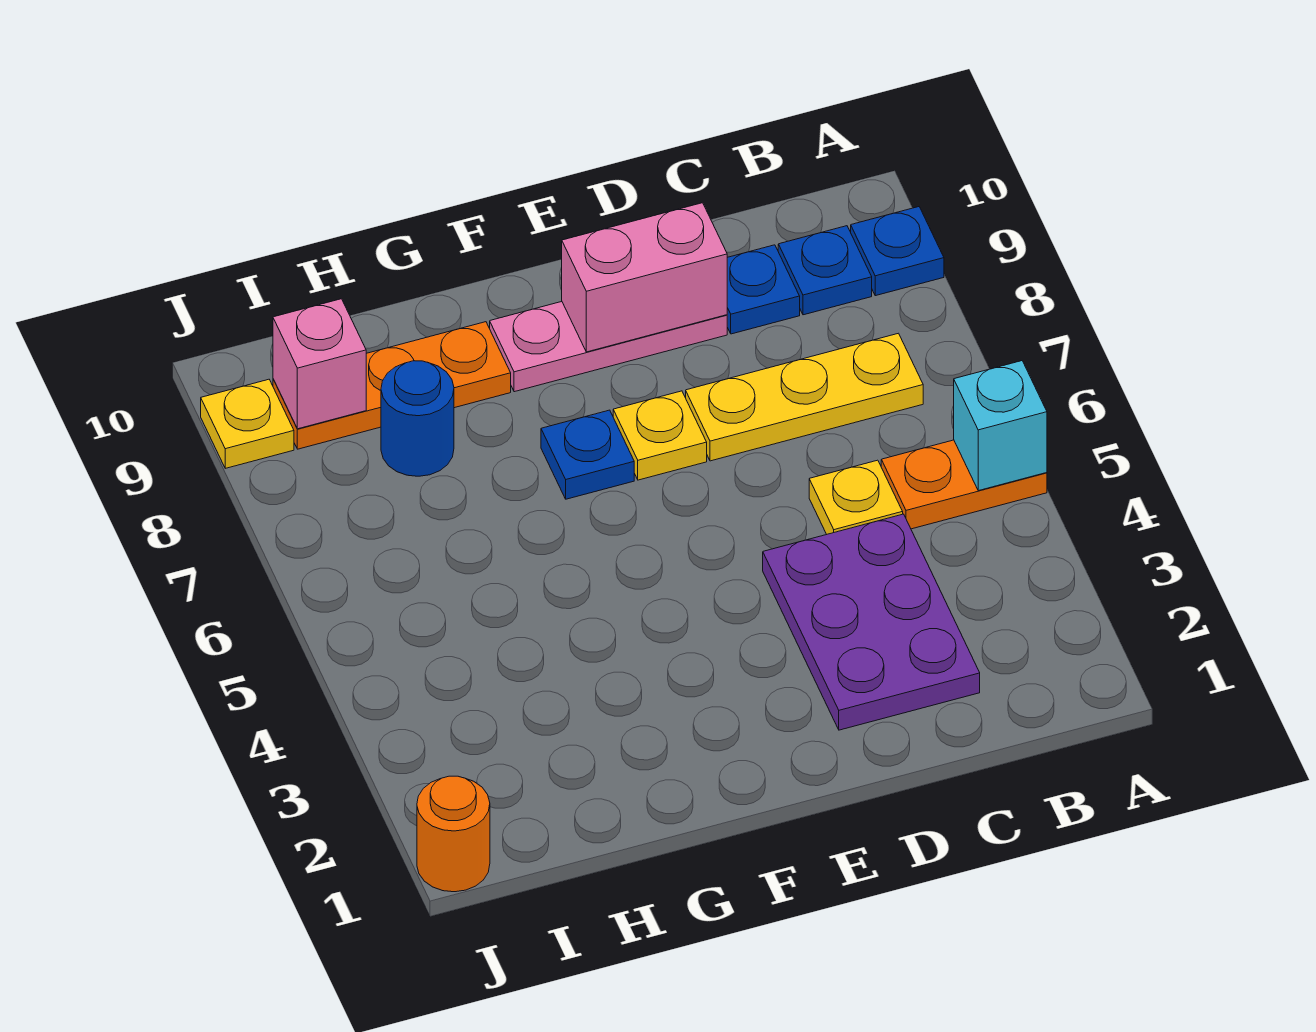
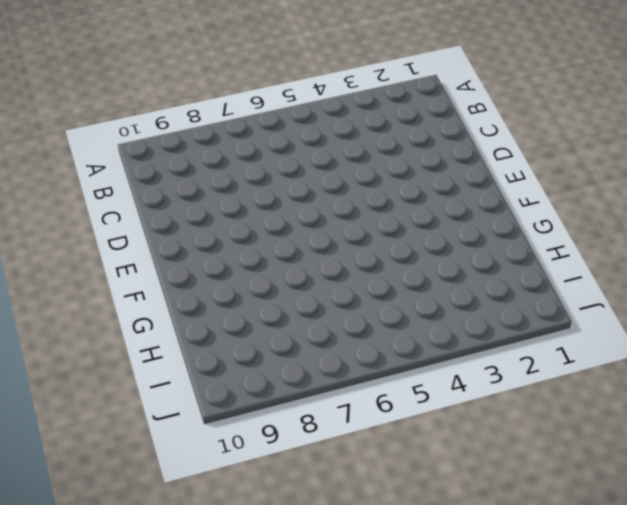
none -> orange 1x2 plate [881,440,1047,529]
none -> blue 1x1 plate [851,207,944,296]
none -> yellow 1x3 plate [686,333,923,461]

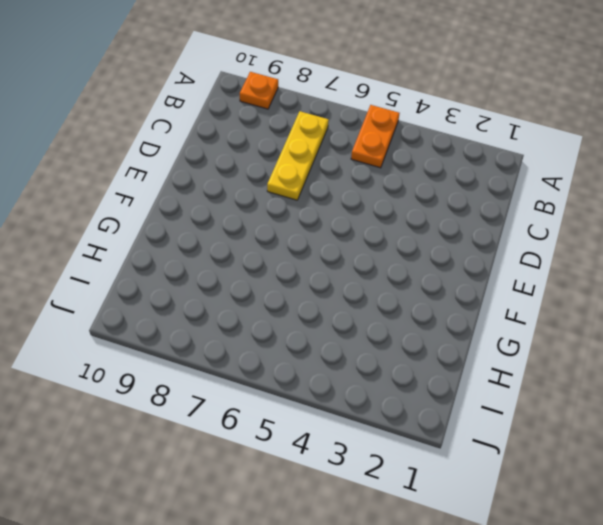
orange 1x1 plate [240,72,278,109] -> blue 1x1 plate [851,207,944,296]
none -> blue 1x1 plate [778,226,872,315]
none -> purple 2x3 plate [763,514,980,730]
none -> yellow 1x1 plate [809,460,903,534]

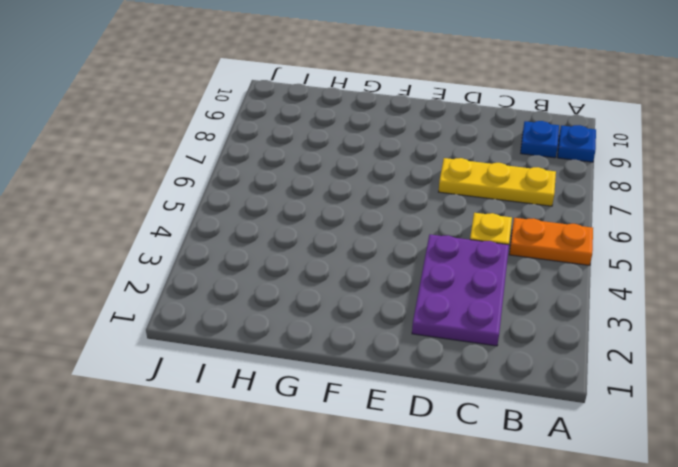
none -> blue 1x1 plate [727,245,800,334]
none -> pink 1x3 plate [490,302,727,392]
none -> yellow 1x1 plate [613,391,707,480]

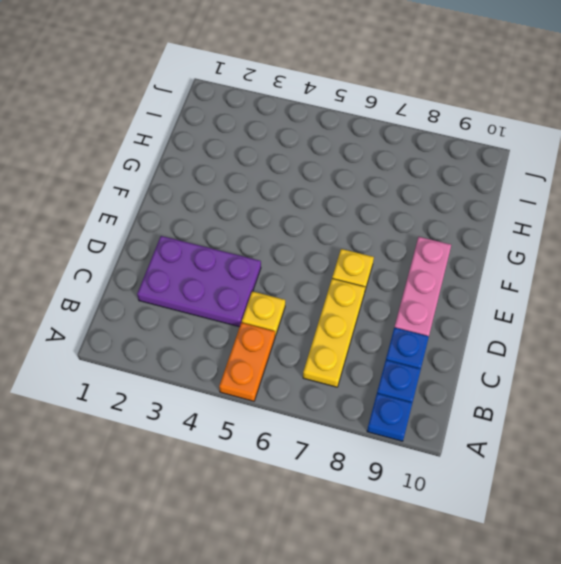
none -> blue 1x1 plate [541,410,634,499]
none -> orange 1x3 plate [273,322,511,449]
none -> blue 1x1 round brick [381,361,454,476]

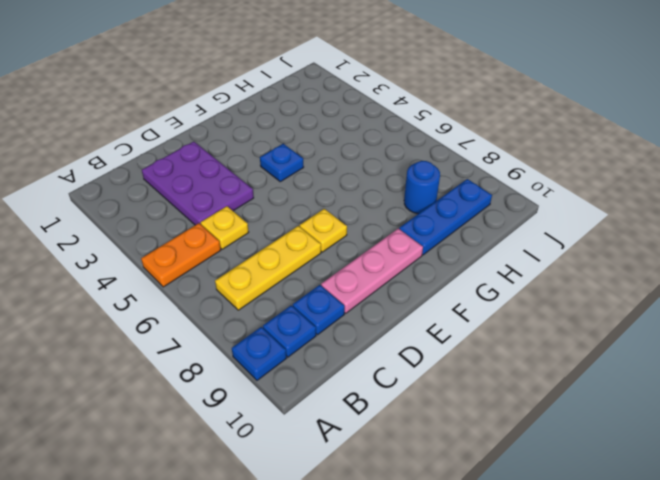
blue 1x1 plate [260,144,304,182] -> blue 1x1 plate moved to [541,410,634,499]
blue 1x3 plate [399,179,492,255] -> orange 1x3 plate [273,322,511,449]
none -> orange 1x1 round brick [417,776,490,892]
none -> yellow 1x1 plate [201,379,294,468]
none -> cyan 1x1 brick [954,361,1047,491]

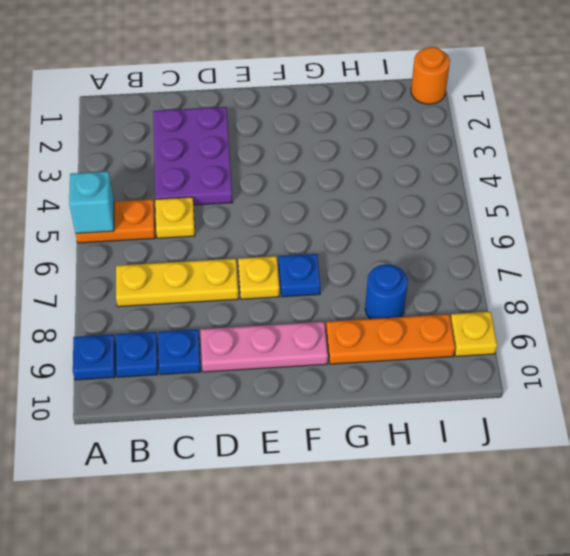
none -> pink 1x2 brick [562,203,727,352]
none -> pink 1x1 brick [273,299,366,429]

